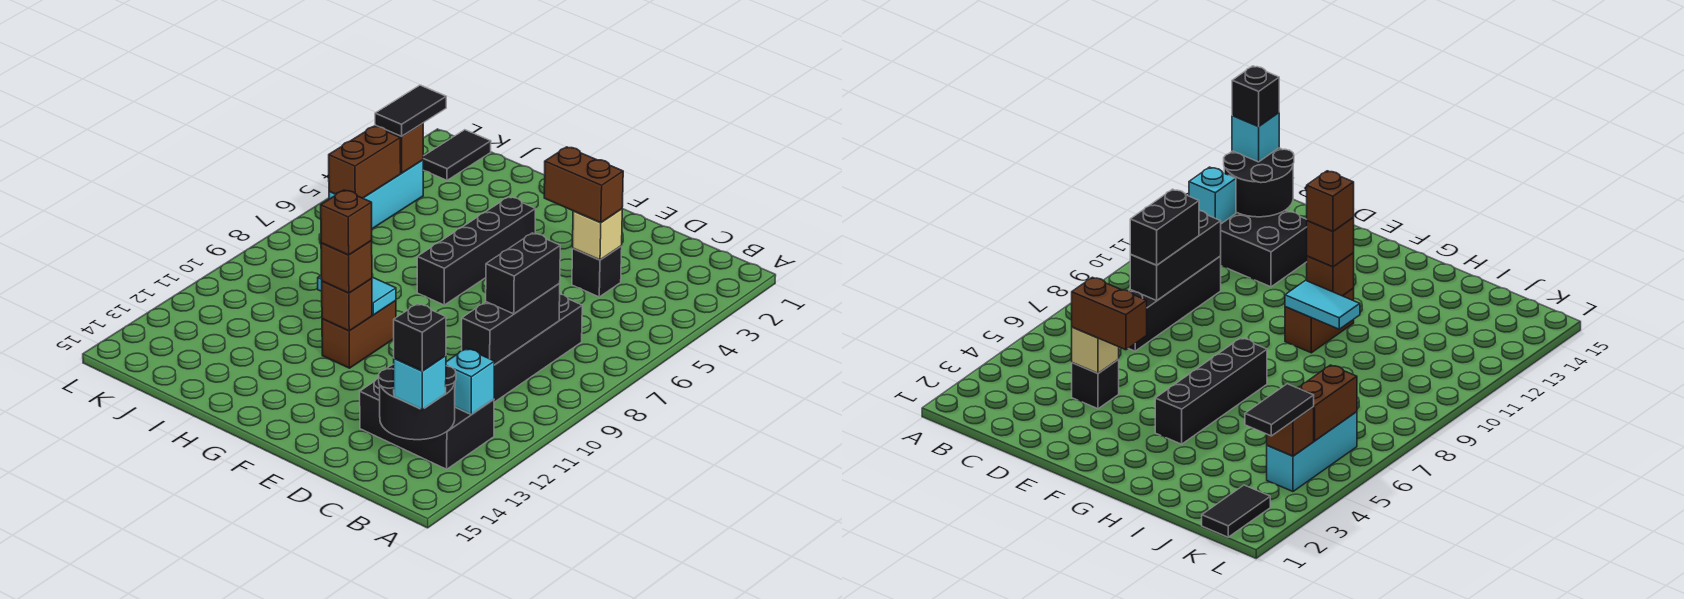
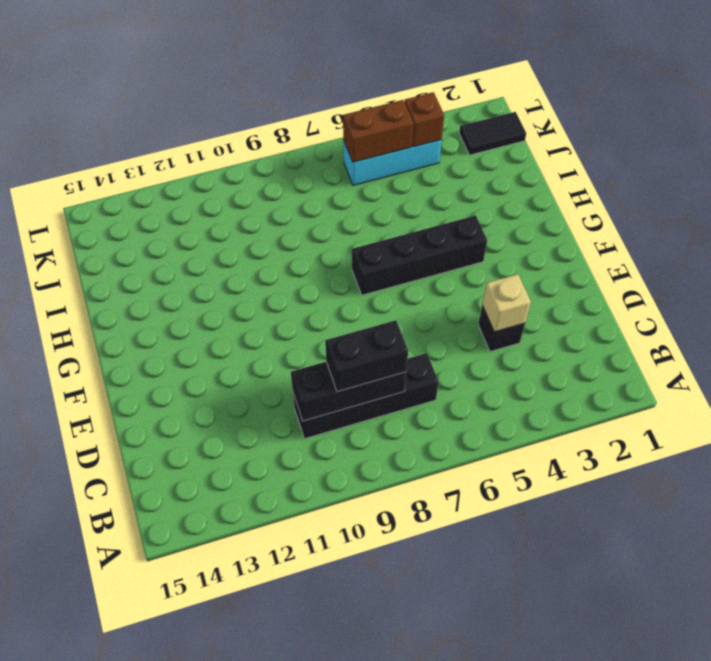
none -> black 2x3 brick [360,378,494,469]
none -> brown 1x2 brick [322,301,396,368]
none -> cyan 1x1 brick [446,348,494,415]

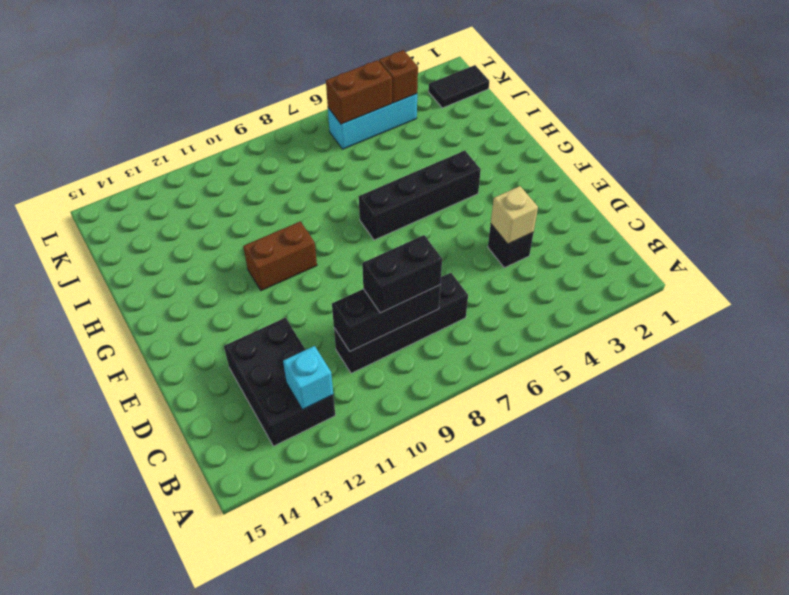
none -> black 2x2 round brick [379,364,456,440]
none -> cyan 1x2 tile [318,276,396,315]
none -> brown 1x1 brick [322,279,372,331]

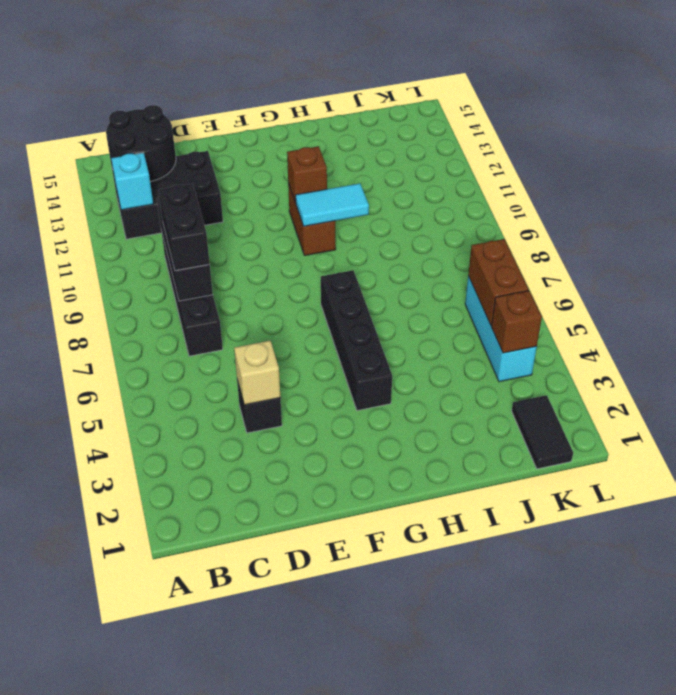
none -> cyan 1x1 brick [394,356,446,410]
none -> brown 1x2 brick [544,147,623,223]
none -> brown 1x1 brick [321,241,372,293]

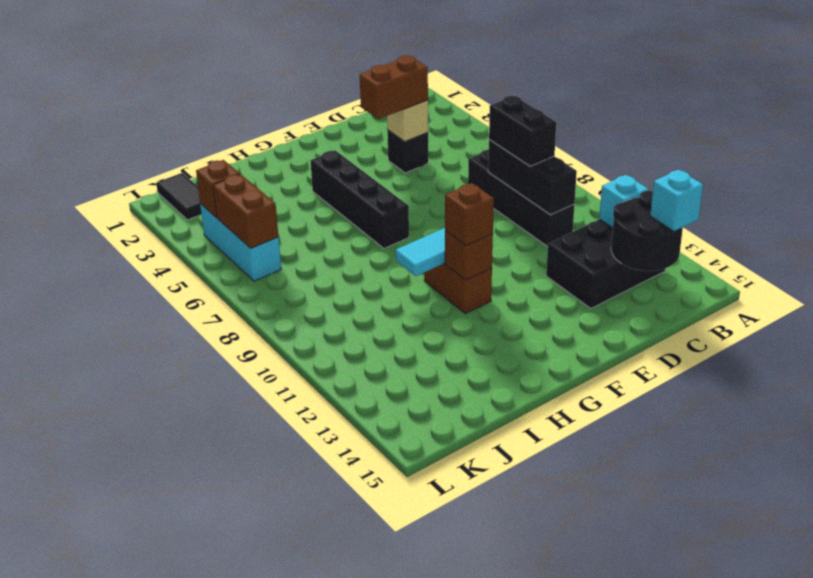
none -> black 1x2 tile [375,85,446,136]
none -> black 1x1 brick [394,304,446,371]
none -> brown 1x1 brick [321,190,372,255]

